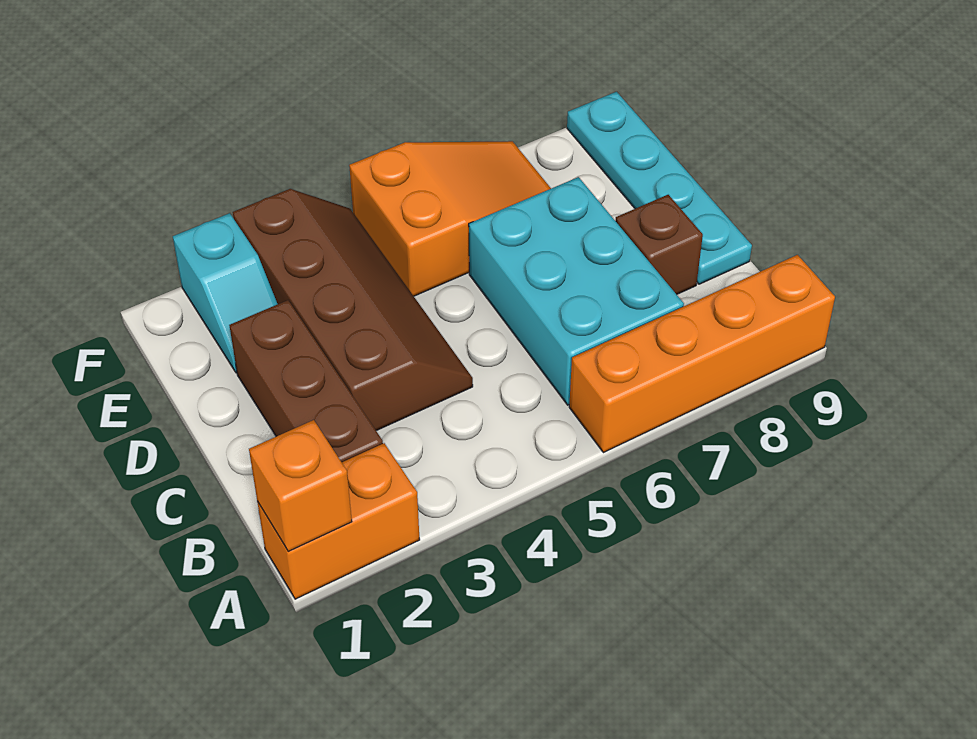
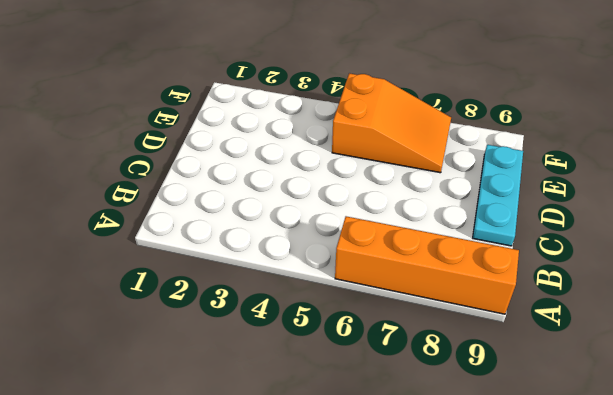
cyan 1x3 plate [473,145,523,246] -> cyan 1x4 plate [567,92,752,284]
none -> orange 1x2 brick [257,443,420,599]
none -> brown 1x3 brick [229,300,383,462]

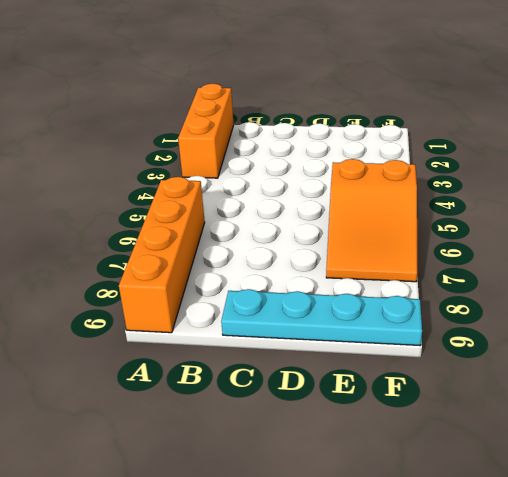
orange 1x3 brick [178,84,234,178] -> orange 1x2 brick [257,443,420,599]
none -> brown 1x3 brick [229,300,383,462]
none -> cyan 2x3 brick [469,177,684,405]

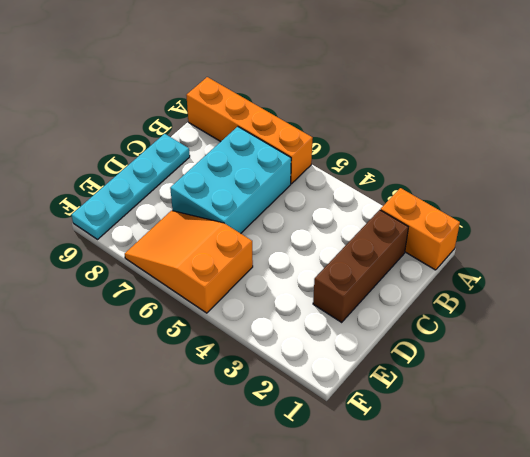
none -> brown 2x4 slope [233,189,473,431]
none -> brown 1x1 brick [616,195,703,294]

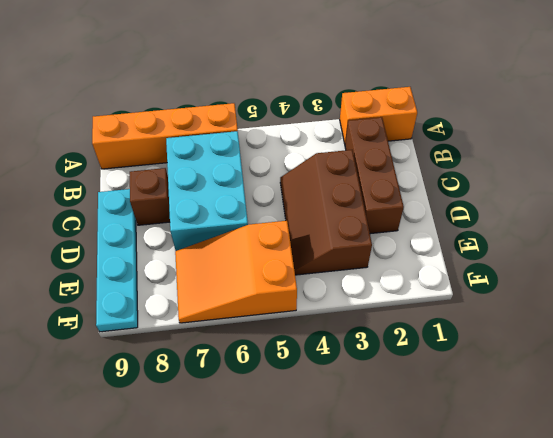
brown 2x3 slope [280,150,372,275] -> brown 2x4 slope [233,189,473,431]
none -> cyan 1x2 slope [173,213,277,373]
none -> orange 1x1 brick [249,420,352,551]

